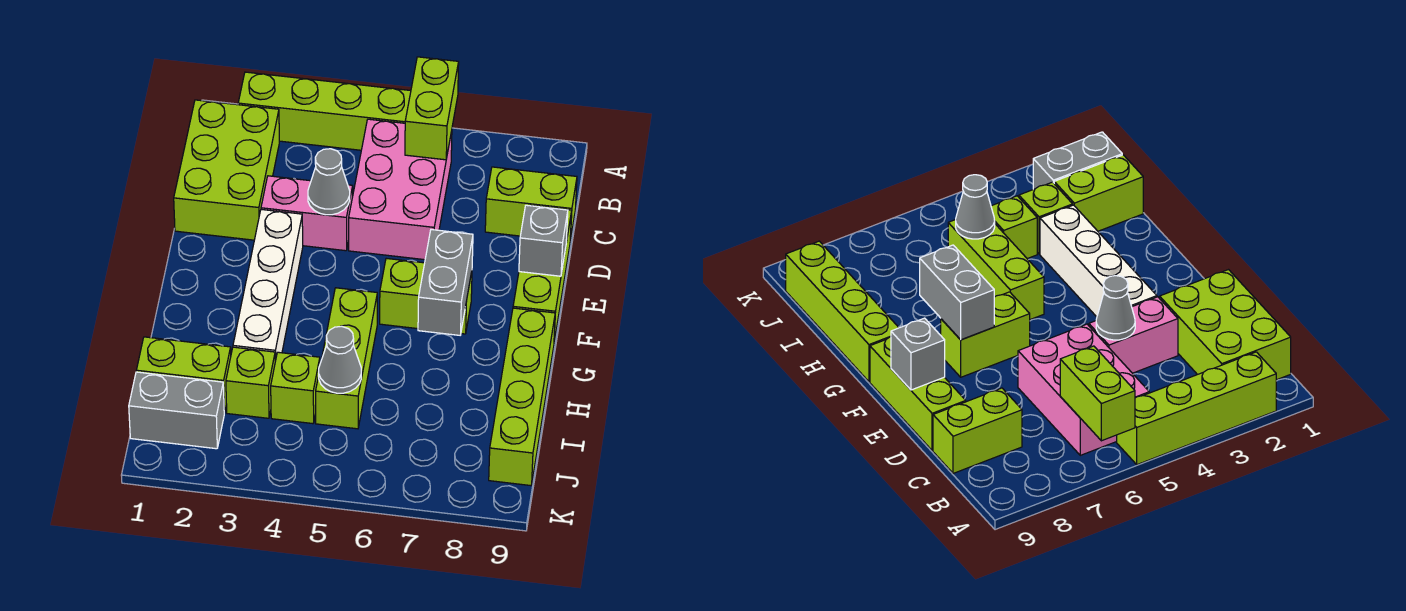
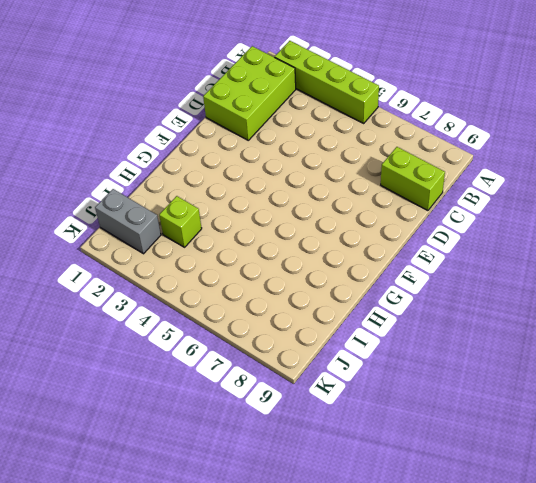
none -> pink 2x3 brick [349,119,452,260]
none -> pink 1x2 brick [261,176,353,251]
none -> lime 1x3 brick [513,205,572,341]

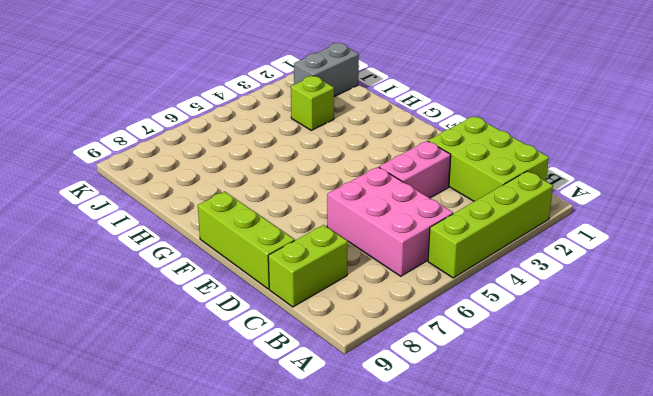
none -> white 1x4 brick [233,209,303,361]
none -> lime 1x2 brick [380,258,472,334]
none -> lime 1x3 brick [316,288,377,429]

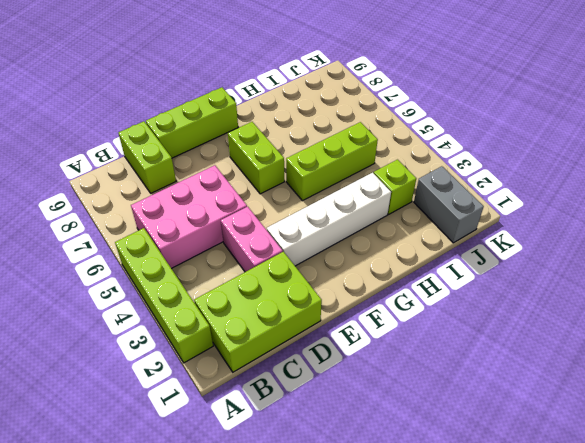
none -> lime 1x4 brick [489,308,555,486]
none -> lime 1x2 brick [136,337,231,413]
none -> lime 1x1 brick [271,352,320,424]

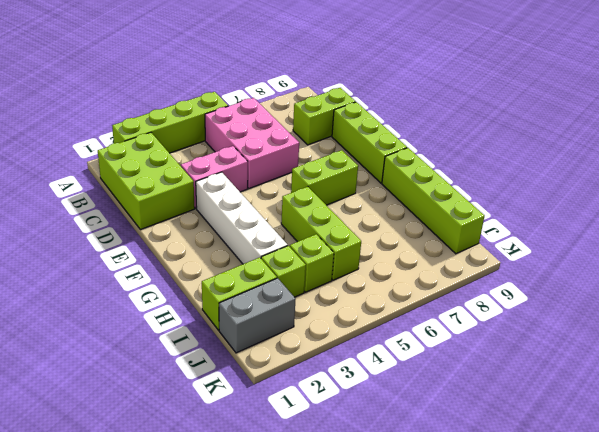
none -> lime 1x2 brick [405,57,459,160]
none -> grey 1x1 cone [308,149,350,215]
none -> grey 1x1 brick [519,205,568,276]

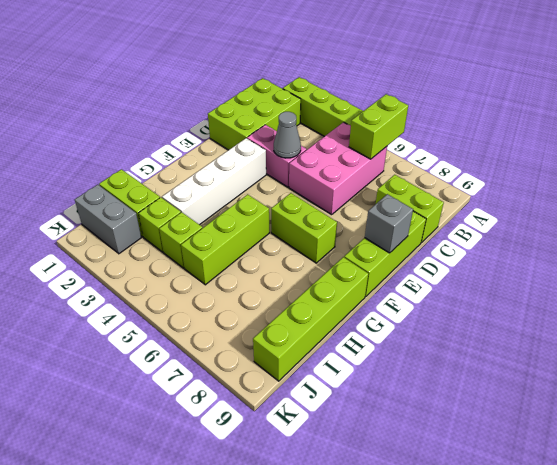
none -> grey 1x2 brick [418,230,473,335]
none -> grey 1x1 cone [319,326,361,393]

